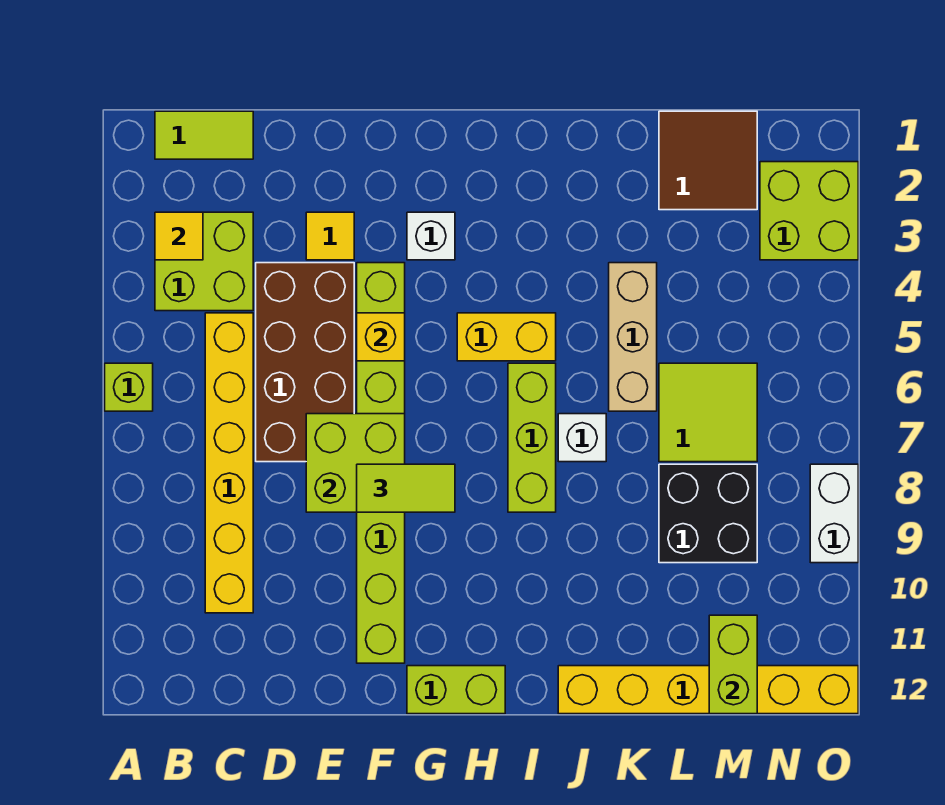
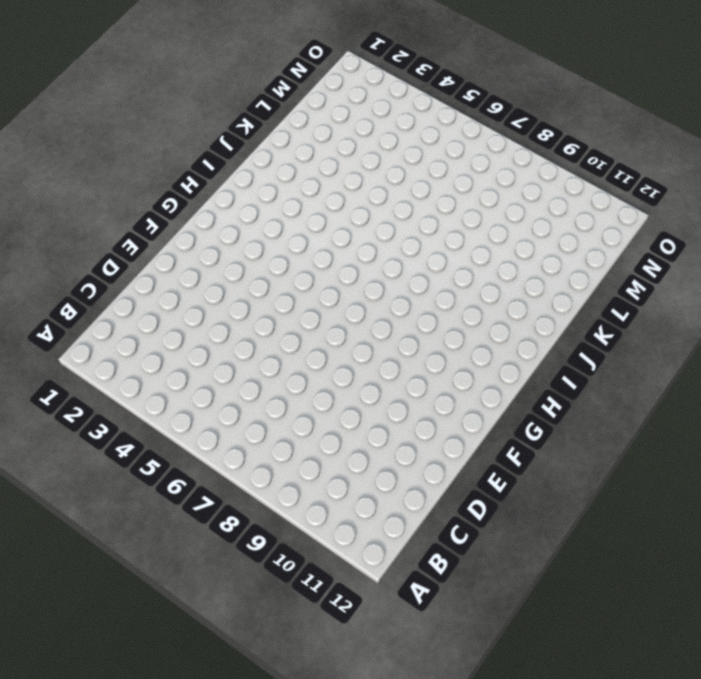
none -> lime 1x1 brick [105,363,153,411]
none -> lime 1x2 tile [155,111,253,159]
none -> lime 2x2 brick [155,212,253,311]

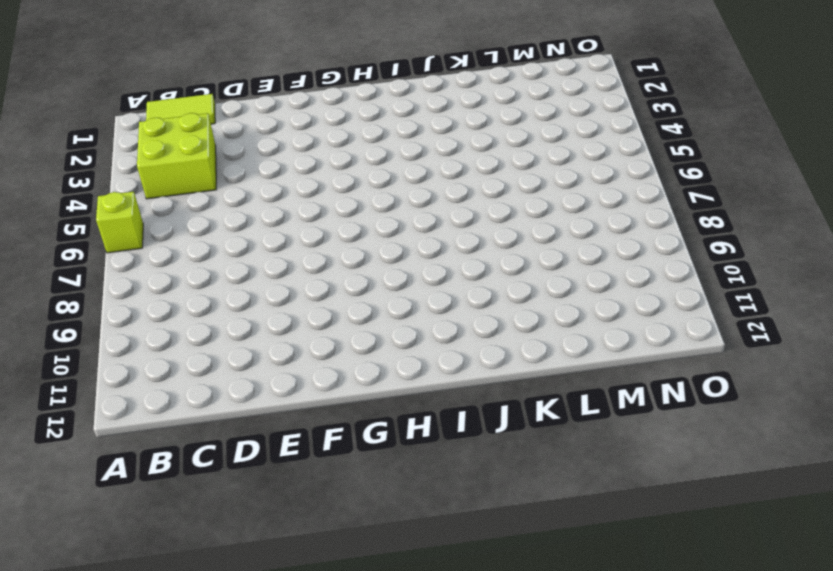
none -> yellow 1x6 brick [205,313,253,613]
none -> brown 2x4 brick [256,263,354,462]
none -> yellow 1x1 tile [306,212,354,260]

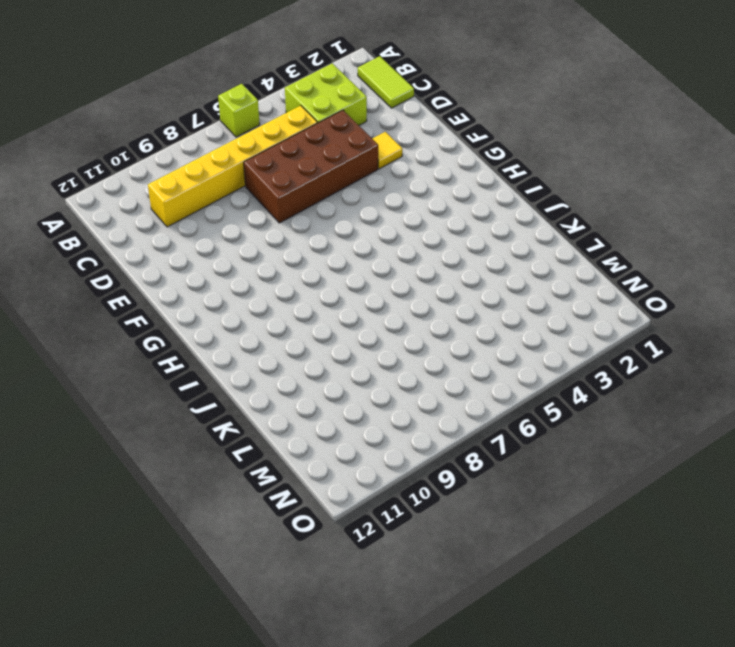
none -> lime 1x8 brick [357,263,405,663]
none -> white 1x1 brick [407,212,455,260]
none -> lime 1x2 brick [407,666,505,714]

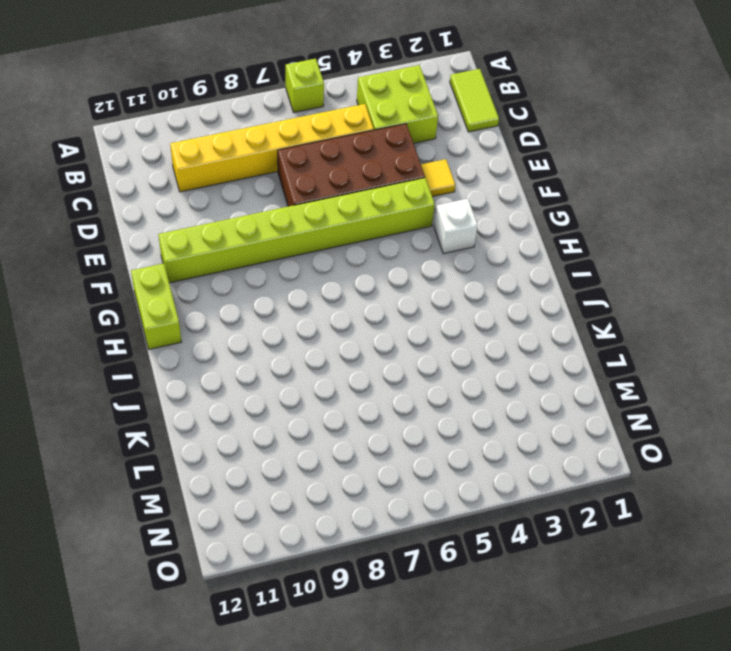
none -> yellow 1x2 brick [457,313,556,361]
none -> lime 1x3 brick [508,363,556,512]
none -> white 1x1 brick [558,414,606,462]

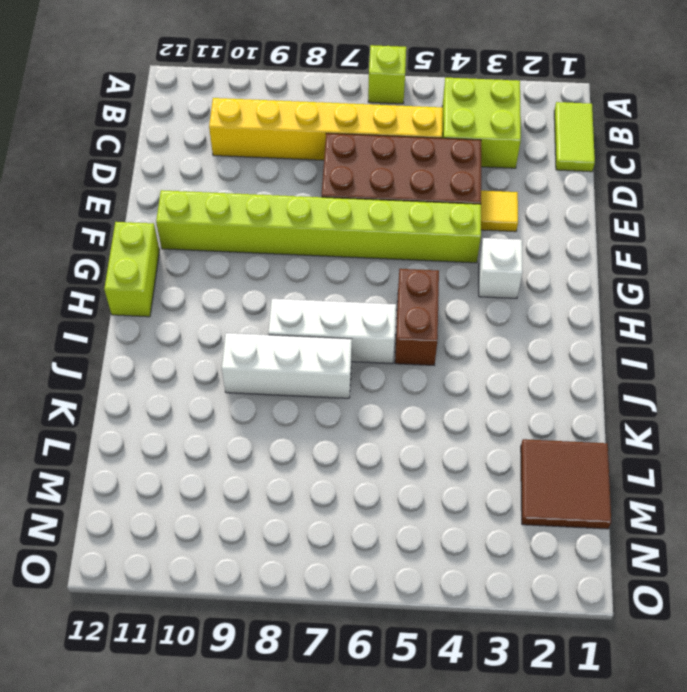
brown 1x2 brick [395,269,439,365] -> yellow 1x2 brick [457,313,556,361]
white 1x3 brick [268,299,396,364] -> lime 1x3 brick [508,363,556,512]
white 1x3 brick [222,333,352,398] -> white 1x1 brick [558,414,606,462]
none -> yellow 1x6 brick [558,666,858,714]
none -> tan 1x3 brick [609,263,657,411]
none -> lime 2x2 tile [659,363,757,462]

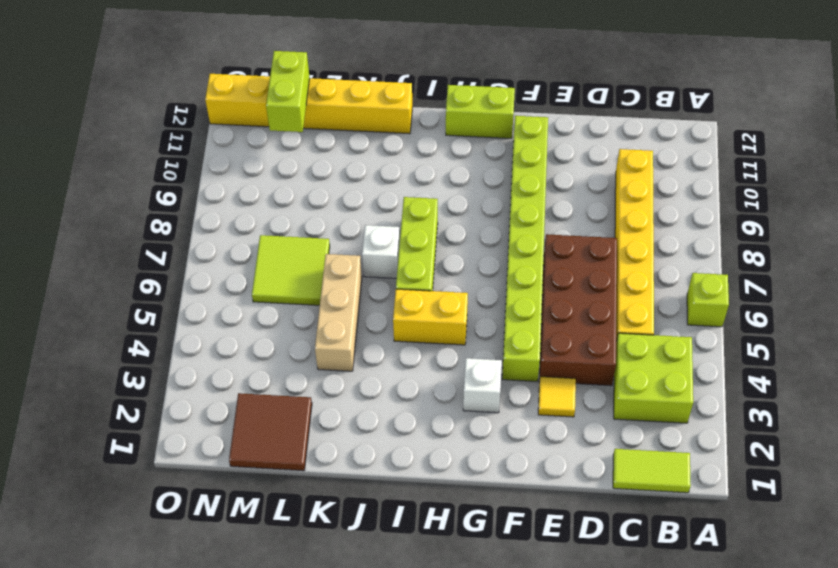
none -> black 2x2 brick [659,464,757,563]
none -> lime 2x2 brick [760,162,858,260]
none -> white 1x2 brick [810,464,858,563]

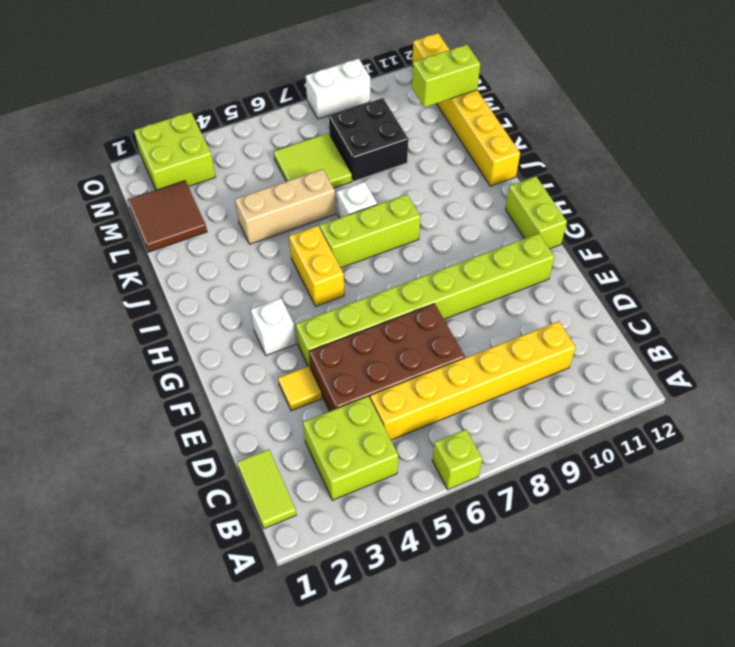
none -> yellow 1x1 tile [155,212,203,260]
none -> lime 2x2 brick [306,414,405,512]
none -> yellow 1x1 brick [357,313,405,361]

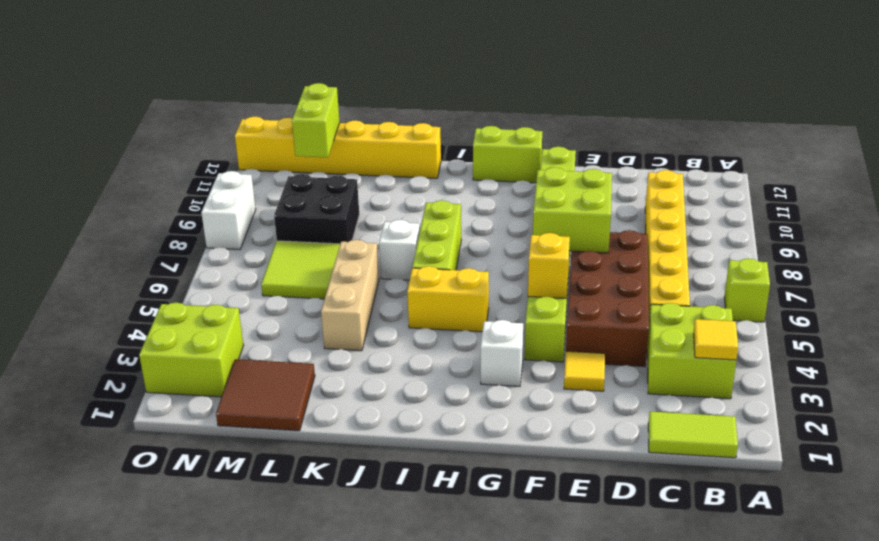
none -> lime 1x2 tile [357,464,455,512]

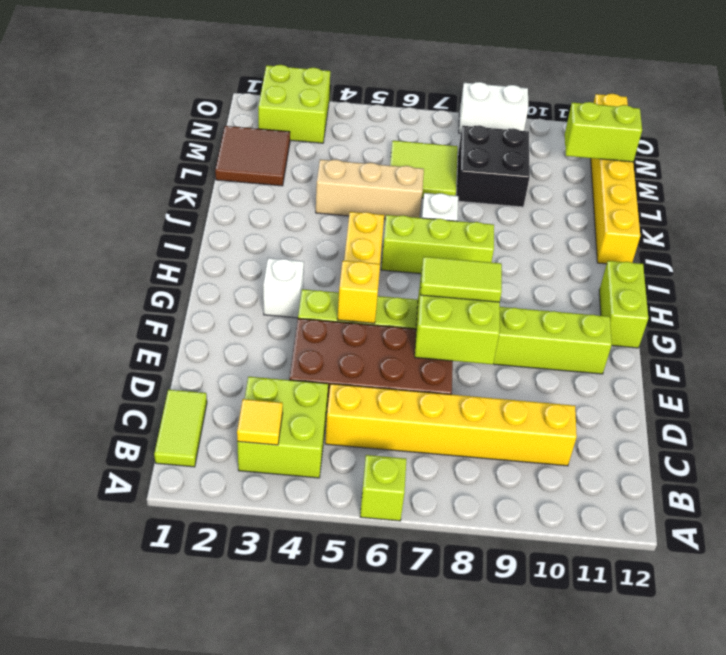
lime 1x2 tile [420,257,502,302] -> lime 1x2 tile turned to [357,464,455,512]
none -> yellow 1x1 tile [306,212,354,260]

